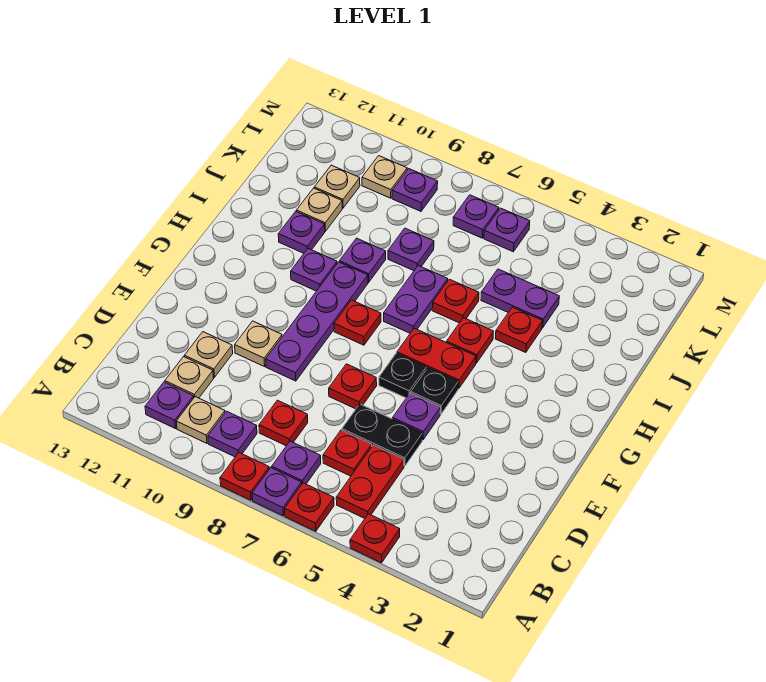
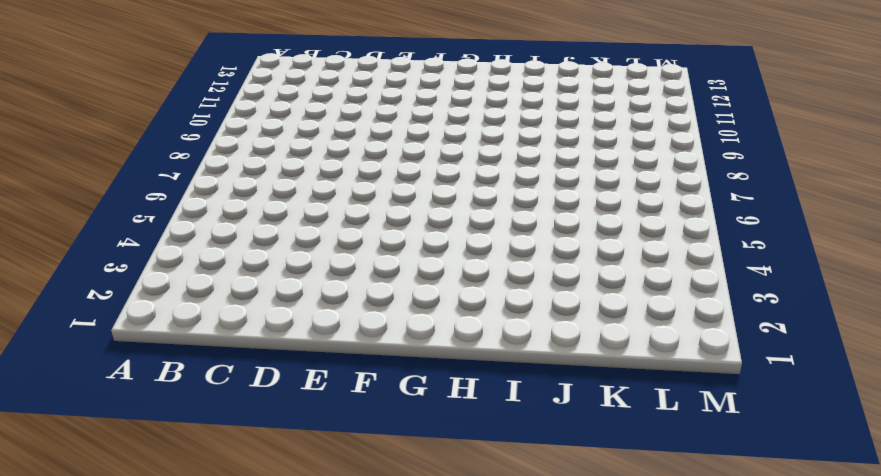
none -> red 1x1 plate [350,514,400,563]
none -> red 1x1 plate [285,483,334,531]
none -> purple 1x1 plate [252,468,302,516]
none -> red 1x1 plate [220,453,269,500]

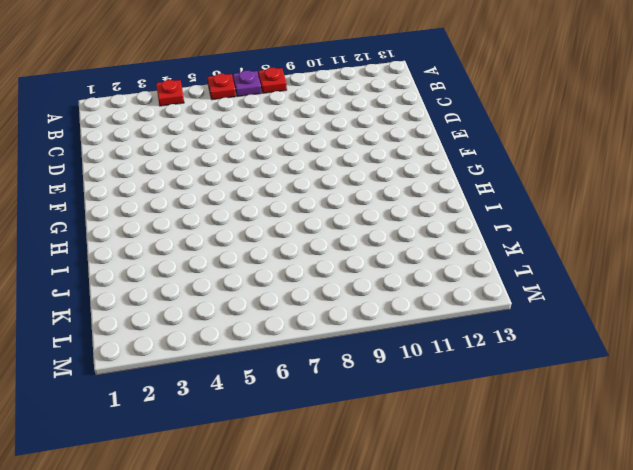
none -> red 1x2 plate [336,445,404,518]
none -> purple 1x1 plate [272,441,321,484]
none -> purple 1x1 plate [208,411,257,457]
none -> tan 1x1 plate [176,397,225,443]

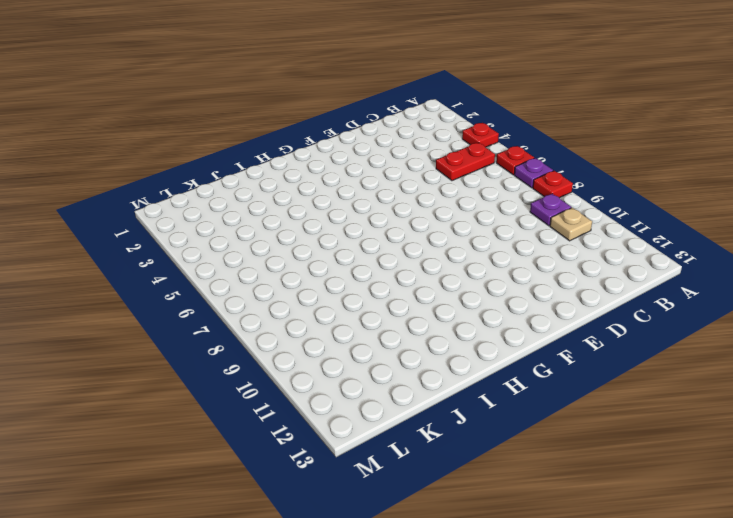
none -> purple 1x1 plate [272,441,321,484]
none -> purple 1x1 plate [145,382,194,429]
none -> red 1x1 plate [323,430,372,476]
none -> red 1x1 plate [259,400,308,446]

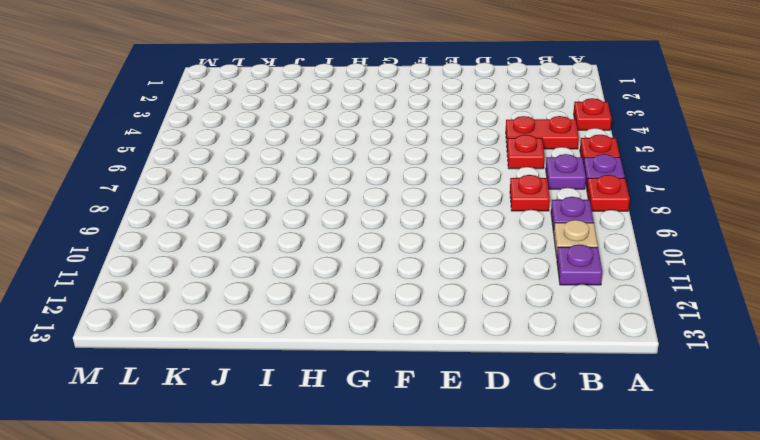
none -> tan 1x1 plate [165,357,214,398]
none -> black 1x2 plate [342,404,422,466]
none -> tan 1x1 plate [184,332,233,377]
none -> purple 1x1 plate [393,393,441,440]

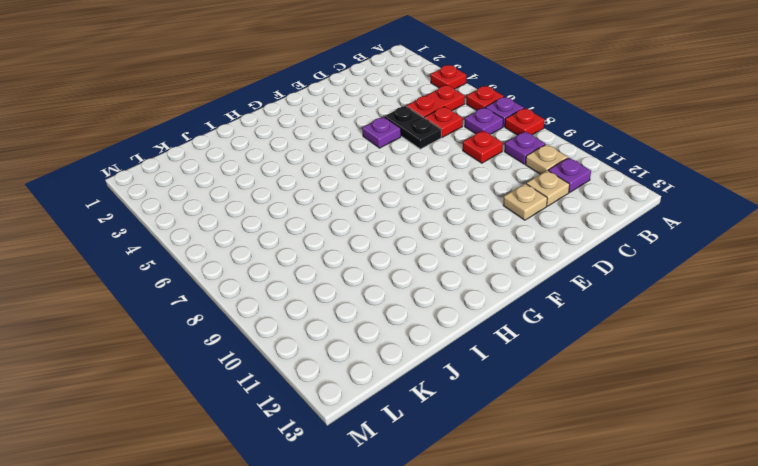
none -> red 1x1 plate [329,364,377,409]
none -> purple 1x4 plate [266,262,368,381]
none -> tan 1x1 plate [235,321,282,367]
none -> black 1x1 plate [411,368,458,414]

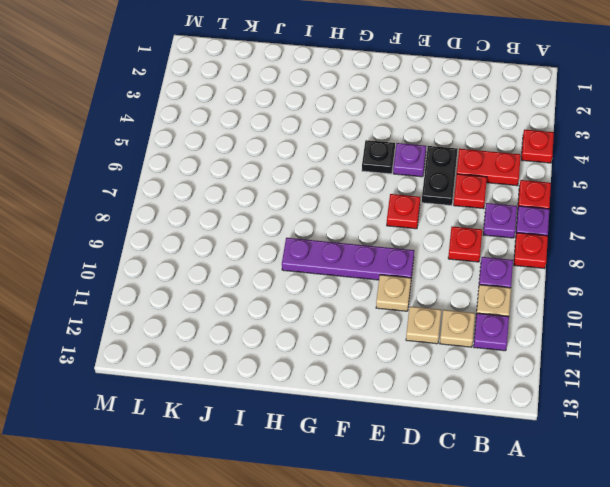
none -> black 1x1 plate [379,353,426,398]
none -> red 1x2 plate [397,328,476,388]
none -> red 1x1 plate [334,300,381,345]
none -> red 1x1 plate [447,318,493,363]

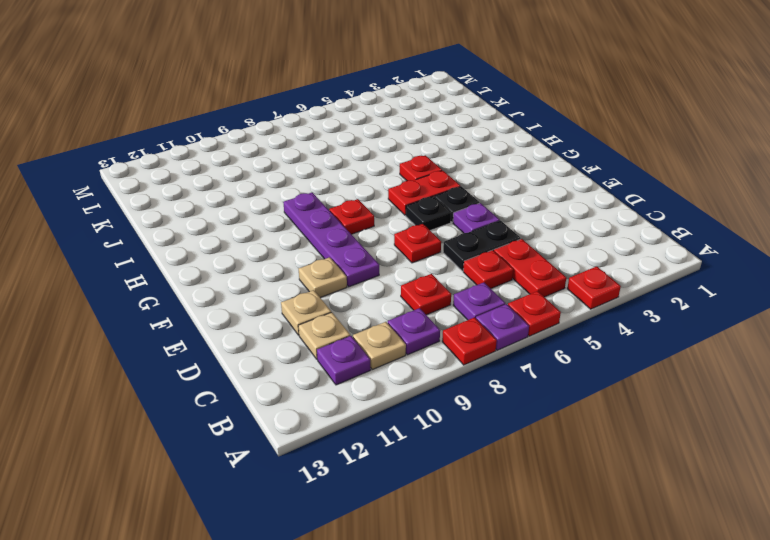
none -> purple 1x2 plate [384,266,448,333]
none -> purple 1x1 plate [291,248,337,291]
none -> red 1x1 plate [496,307,543,353]
none -> red 1x1 plate [432,279,479,323]

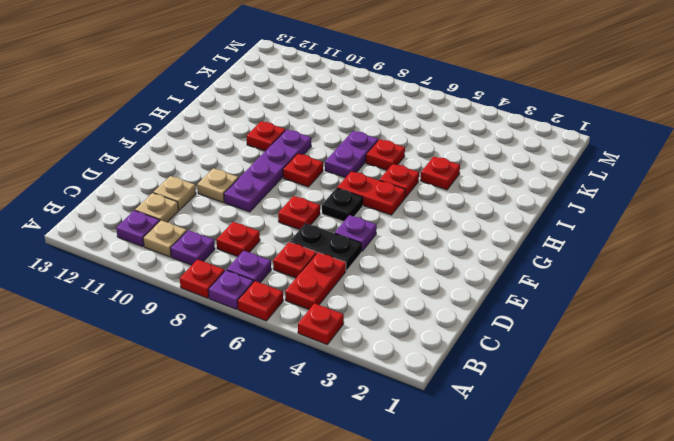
red 1x1 plate [246,121,285,151] -> purple 1x1 plate [291,248,337,291]
none -> black 1x1 plate [411,368,458,414]
none -> purple 1x1 plate [339,238,386,282]
none -> purple 1x1 plate [278,211,325,253]
none -> purple 1x2 plate [481,269,559,328]

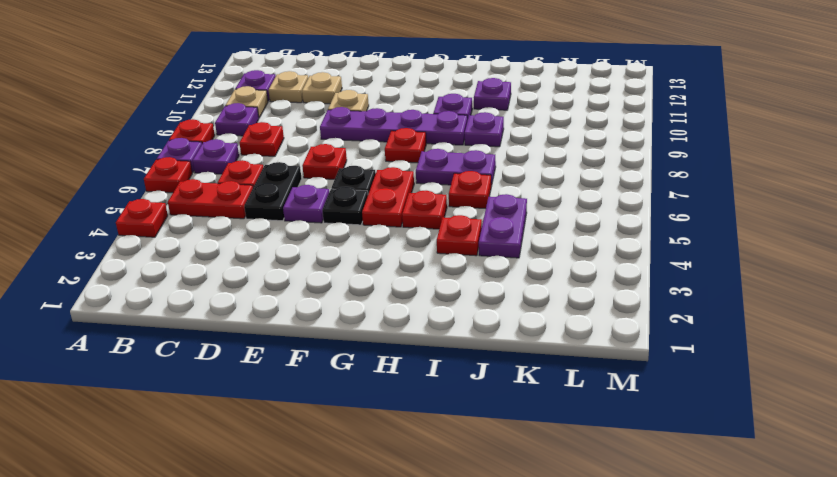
none -> purple 1x1 plate [388,228,434,271]
none -> tan 1x1 plate [296,188,342,231]
none -> tan 1x1 plate [314,165,360,208]
none -> purple 1x1 plate [484,208,530,252]

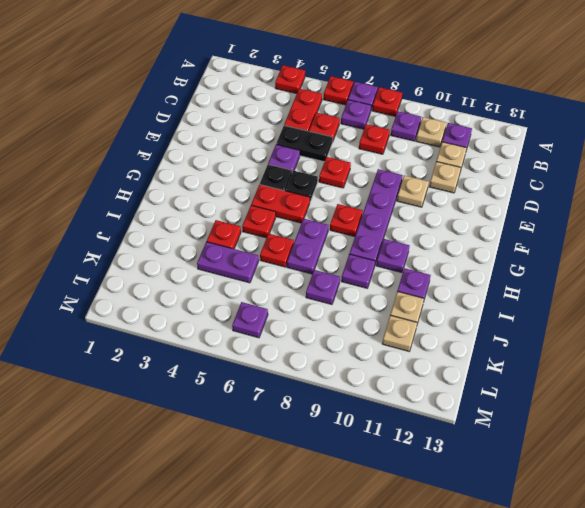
none -> purple 1x1 plate [453,195,499,238]
none -> purple 1x1 plate [392,169,438,211]
none -> tan 1x1 plate [362,156,407,198]

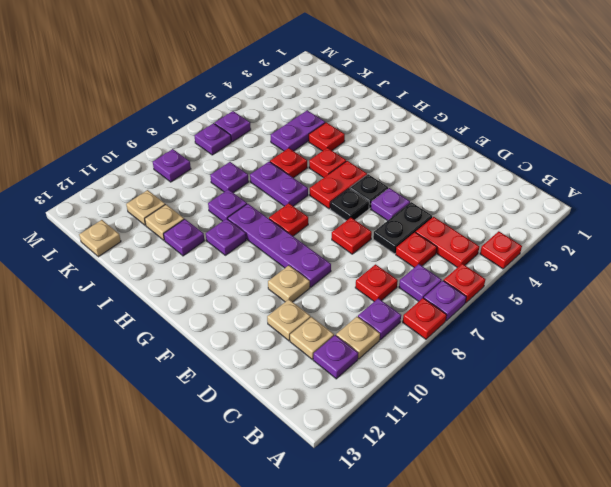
tan 1x1 plate [79,220,121,257] -> tan 1x1 plate moved to [362,156,407,198]

